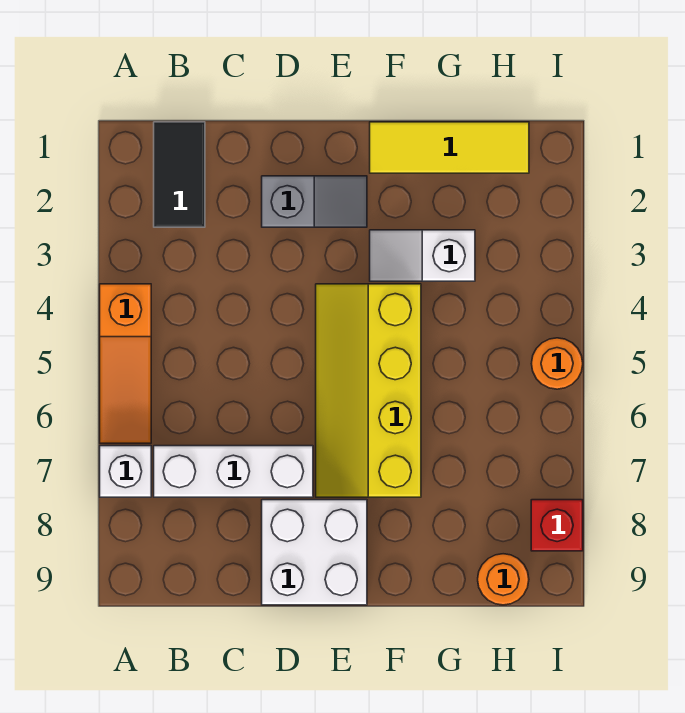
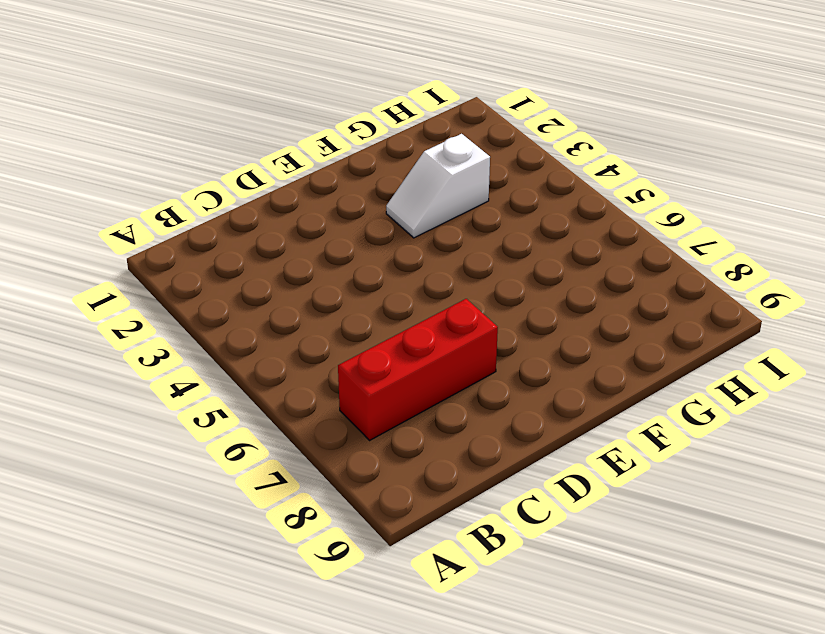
red 1x3 brick [338,299,498,440] -> white 1x3 brick [154,446,313,497]
none -> orange 1x3 slope [100,284,151,443]
none -> white 1x1 brick [100,446,151,497]
none -> black 1x2 tile [154,122,205,227]

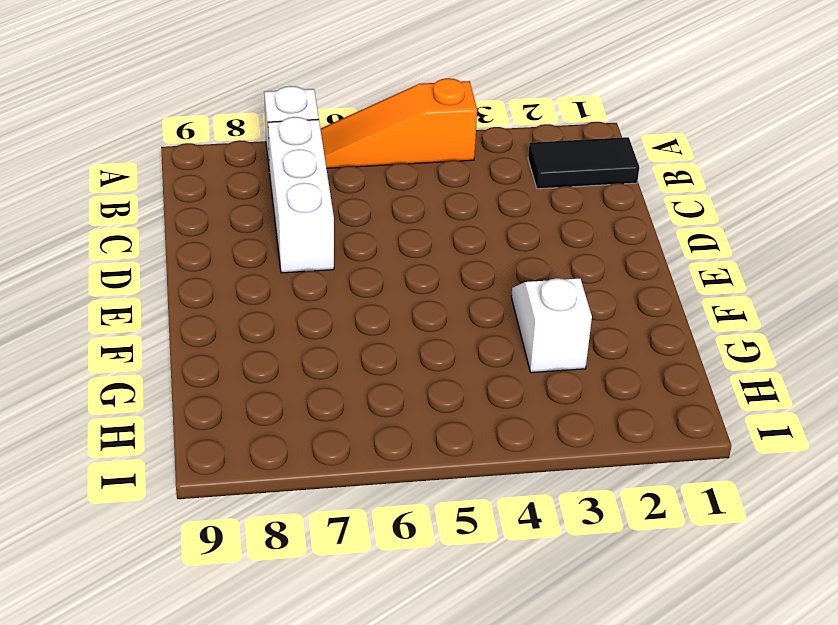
none -> grey 1x2 slope [262,176,367,227]
none -> white 2x2 brick [262,500,367,605]
none -> yellow 2x4 slope [316,284,421,497]

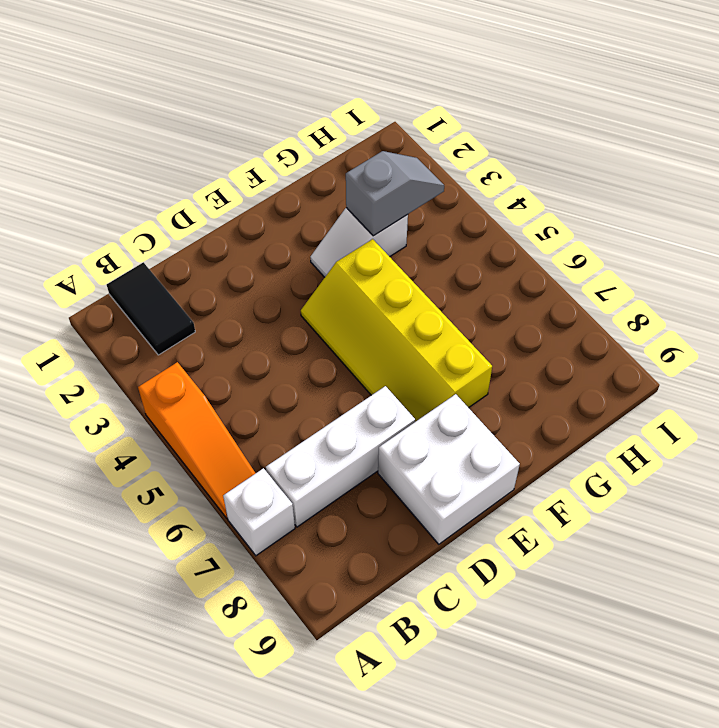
grey 1x2 slope [346,151,444,236] -> grey 1x2 slope moved to [262,176,367,227]
none -> yellow 1x3 tile [370,122,529,173]
none -> orange 1x1 round brick [478,554,529,605]
none -> orange 1x1 round brick [531,338,583,389]

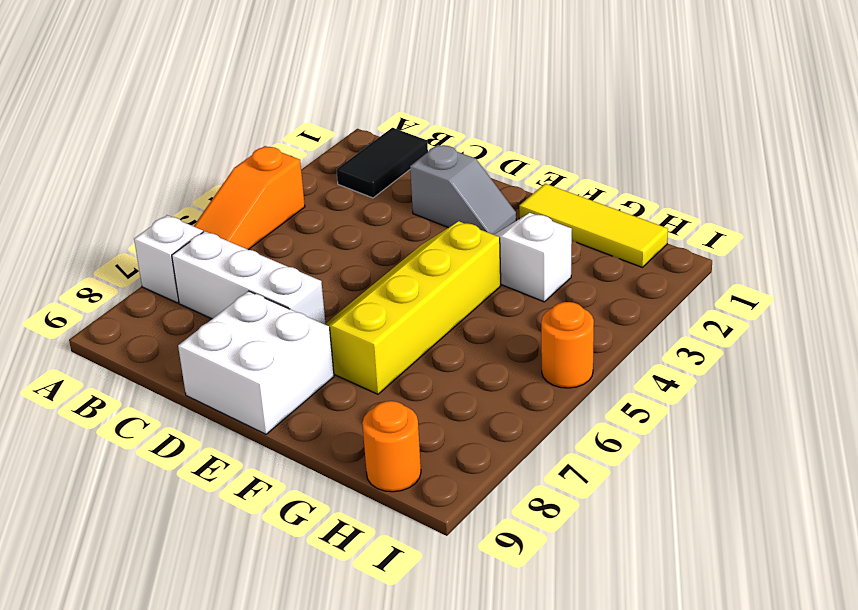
none -> red 1x1 brick [531,500,583,551]

